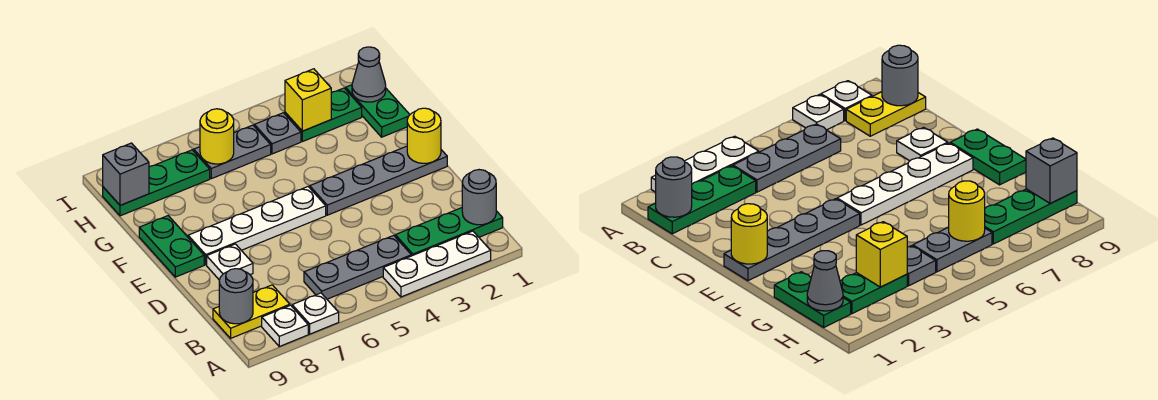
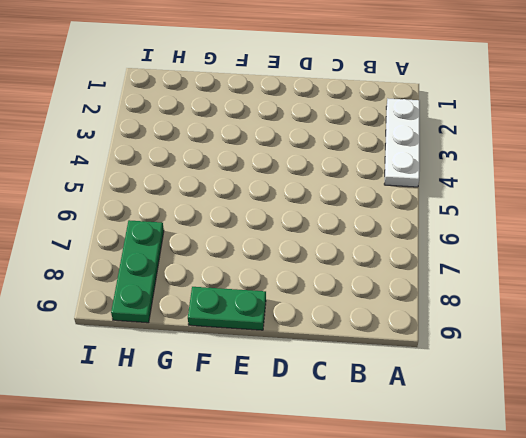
none -> white 1x1 plate [292,293,339,334]
none -> white 1x1 plate [262,305,308,346]
none -> green 1x3 plate [395,208,503,256]

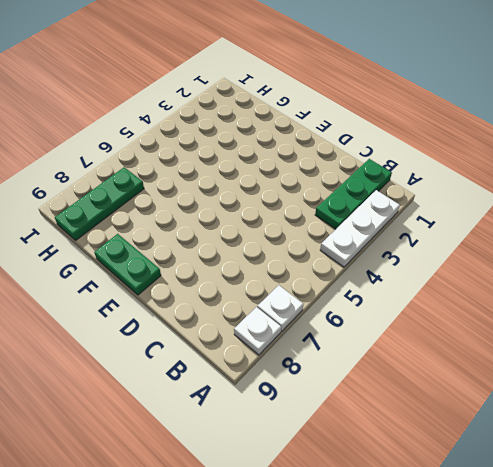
none -> grey 1x3 plate [304,235,411,299]
none -> yellow 1x2 plate [213,285,290,338]
none -> white 1x1 plate [207,244,253,280]

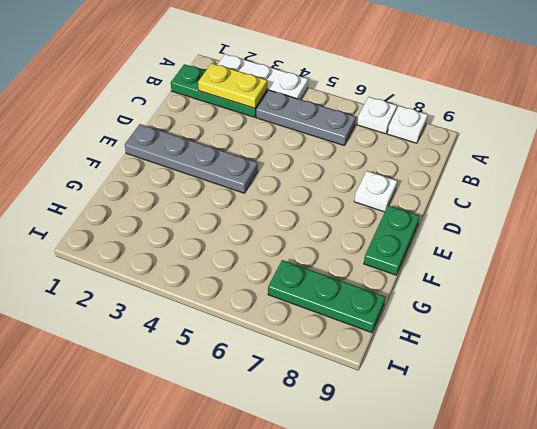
yellow 1x2 plate [198,63,267,108] -> yellow 1x2 plate moved to [213,285,290,338]
none -> white 1x4 plate [188,187,326,265]
none -> green 1x2 plate [346,85,410,137]
none -> green 1x2 plate [285,88,362,142]

